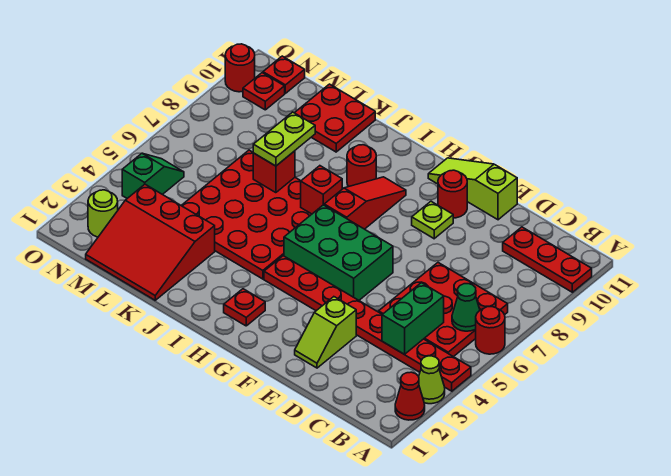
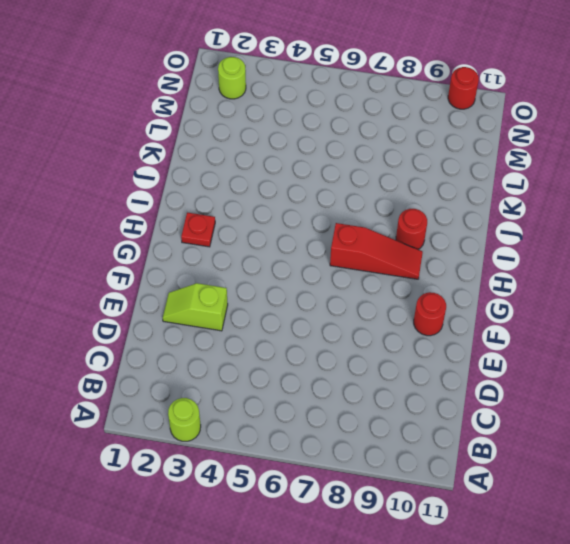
lime 1x1 round brick [168,398,201,441] -> lime 1x1 cone [419,356,445,404]
none -> red 1x1 cone [395,372,425,420]
none -> red 1x8 plate [264,256,471,391]
none -> red 1x1 round brick [476,307,505,354]

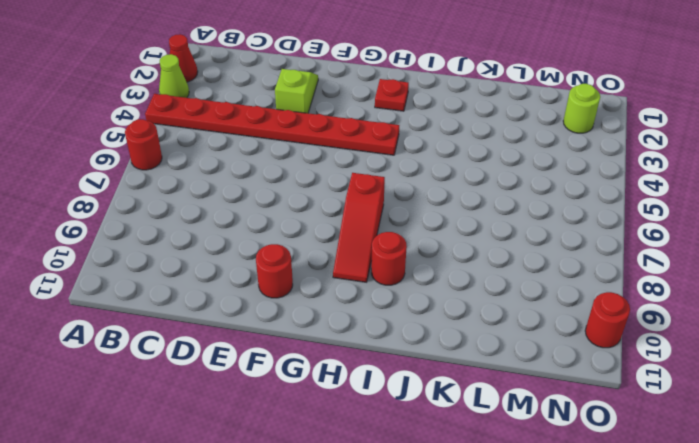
none -> red 1x3 plate [503,227,592,292]
none -> red 3x3 plate [379,263,508,357]
none -> lime 1x3 slope [428,158,517,220]

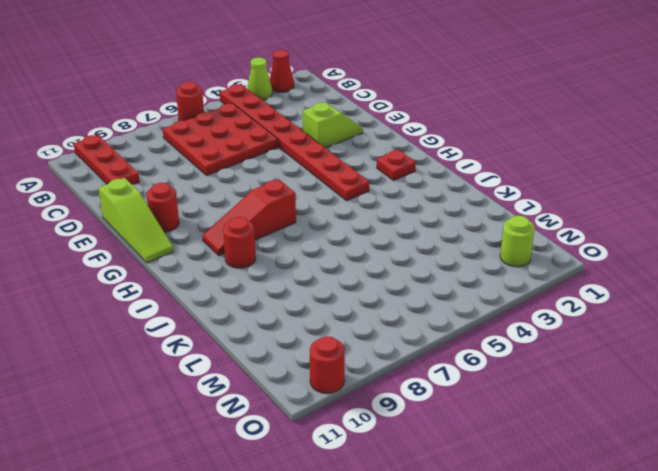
none -> green 2x3 brick [284,205,393,300]
none -> lime 1x1 plate [412,202,453,239]
none -> red 4x4 plate [181,150,312,279]

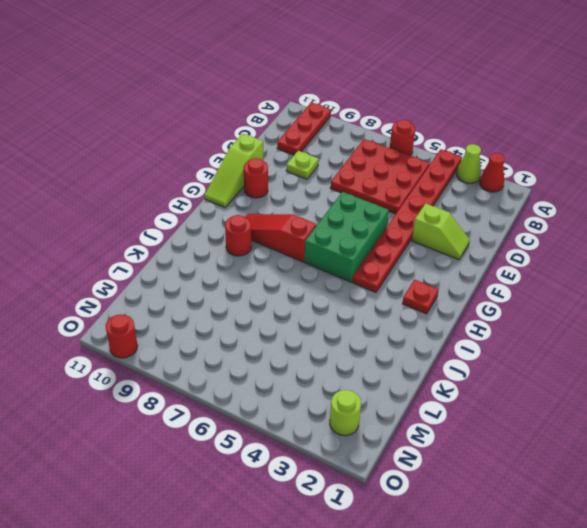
lime 1x1 plate [286,151,319,179] -> lime 1x1 plate moved to [412,202,453,239]
none -> red 4x4 plate [181,150,312,279]
none -> red 3x3 slope [86,184,215,300]
none -> red 2x2 plate [295,84,375,152]

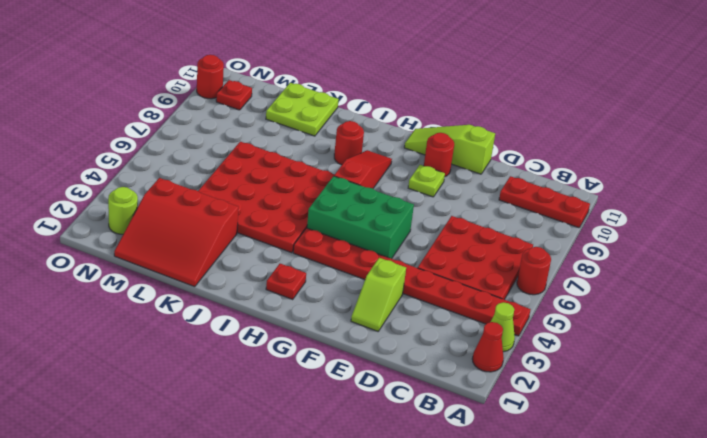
lime 2x2 plate [266,83,339,136] -> red 2x2 plate [295,84,375,152]
none -> green 1x2 slope [122,153,184,198]
none -> red 1x1 plate [263,56,305,93]
none -> green 1x1 cone [452,284,480,331]

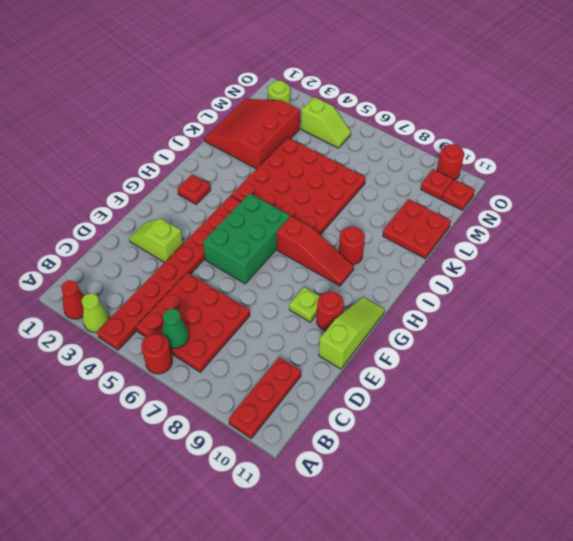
lime 1x2 slope [301,97,351,148] -> green 1x2 slope [122,153,184,198]
none -> green 1x2 brick [382,283,444,354]
none -> red 1x1 brick [301,166,342,214]
none -> red 1x1 brick [253,151,295,193]

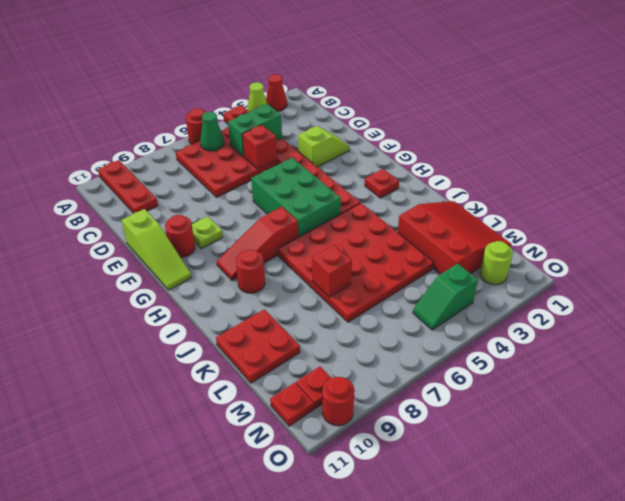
red 1x1 brick [242,125,277,169] -> red 1x1 brick moved to [301,166,342,214]
none -> lime 1x2 plate [253,112,315,166]

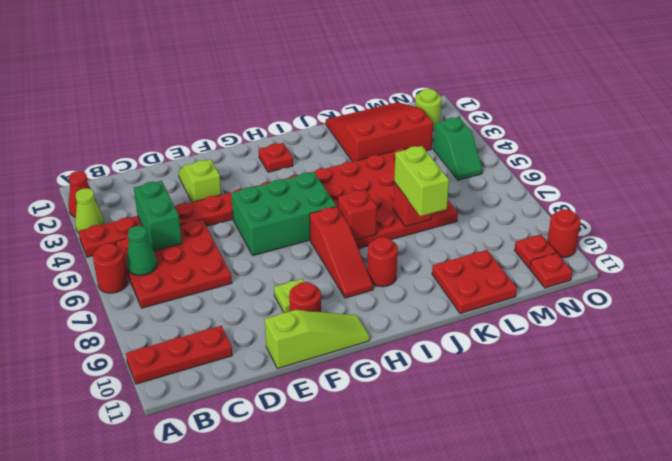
lime 1x2 brick [394,146,449,216] -> lime 1x2 plate [253,112,315,166]

